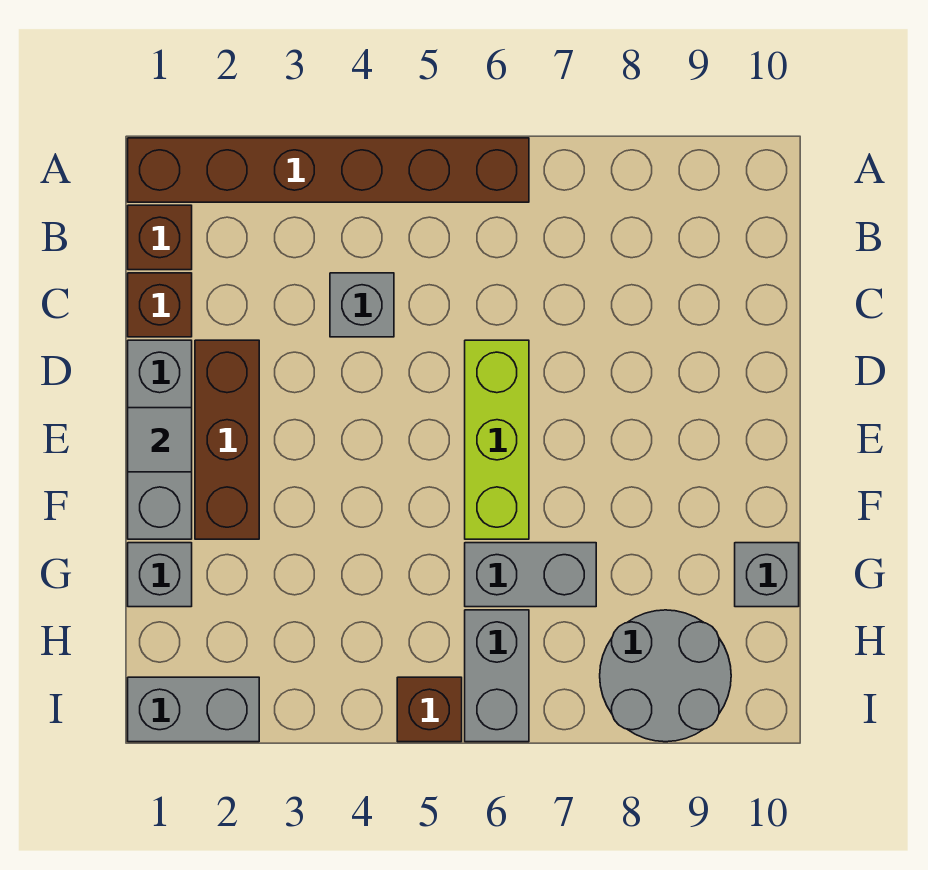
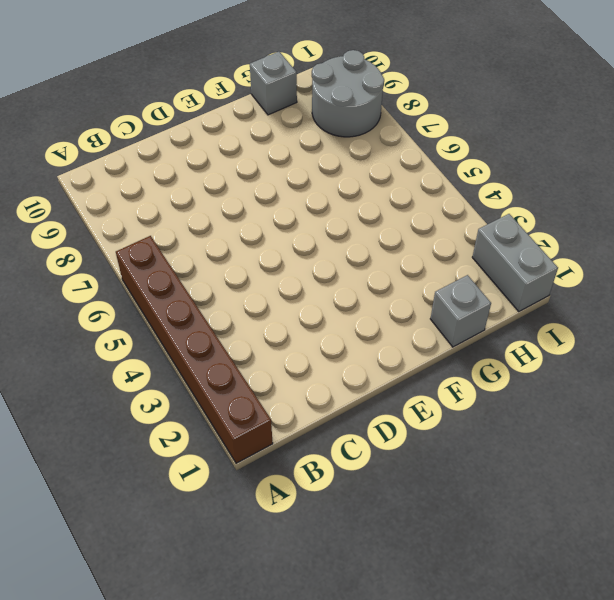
none -> brown 1x1 brick [128,205,192,270]
none -> brown 1x1 brick [128,273,192,337]
none -> grey 1x1 brick [330,273,394,337]

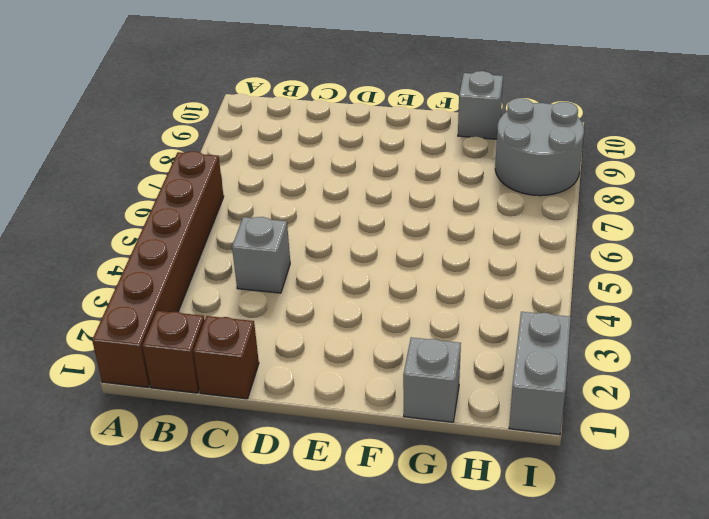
none -> grey 1x3 brick [128,340,192,539]
none -> brown 1x3 brick [195,340,259,539]
none -> lime 1x3 brick [465,340,529,539]

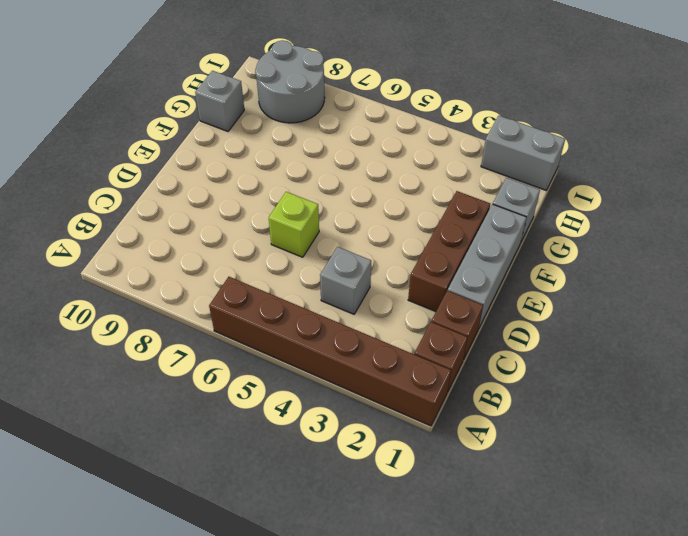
lime 1x1 brick [269,192,319,257] -> lime 1x3 brick [465,340,529,539]
none -> grey 1x2 brick [465,543,596,607]
none -> grey 1x2 brick [465,610,529,742]
none -> brown 1x1 brick [397,677,462,742]

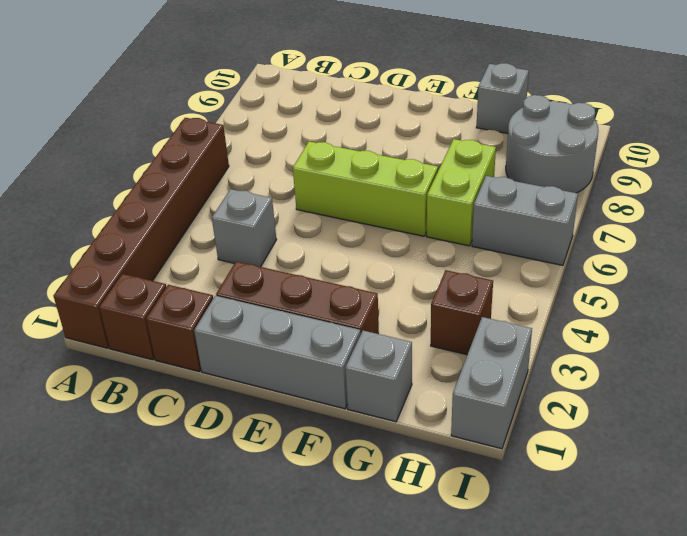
lime 1x2 brick [427,139,496,246] -> grey 1x2 brick [465,543,596,607]
brown 1x1 brick [431,270,493,355] -> brown 1x1 brick moved to [397,677,462,742]
none -> grey 1x1 tile [128,408,192,472]

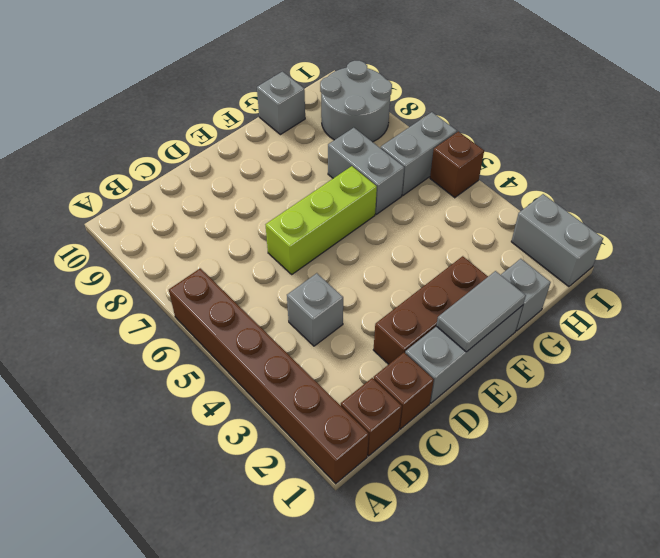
grey 1x2 tile [436,271,526,352] -> grey 1x1 tile [128,408,192,472]

